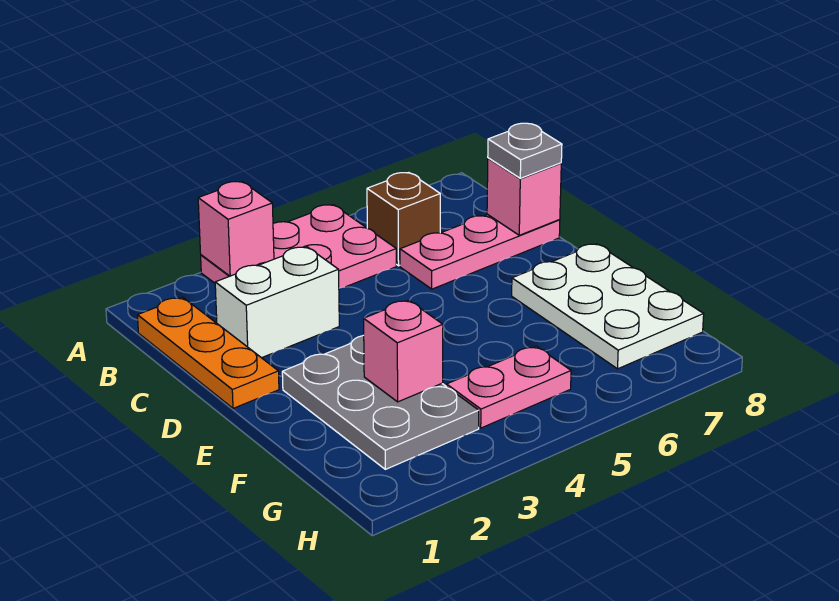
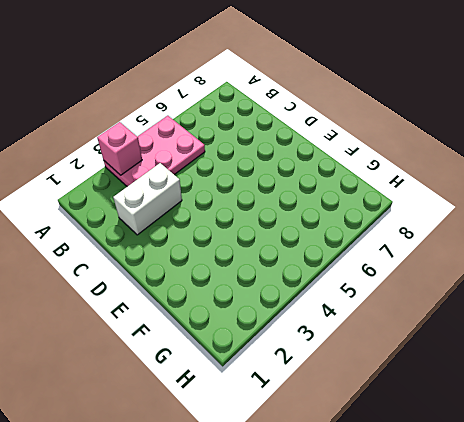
none -> orange 1x3 plate [138,297,279,408]
none -> brown 1x1 brick [367,173,440,266]
none -> pink 1x3 plate [400,214,560,289]

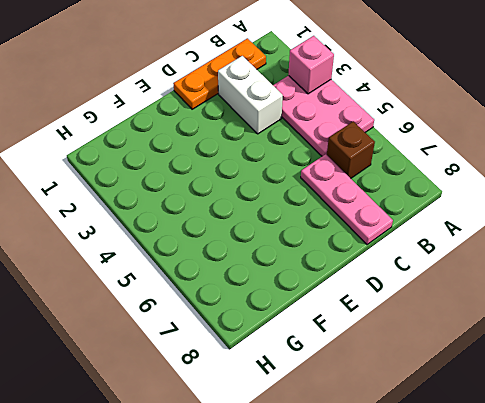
none -> grey 2x3 plate [282,335,479,469]
none -> white 2x3 plate [512,244,704,369]
none -> pink 1x2 plate [447,346,571,428]

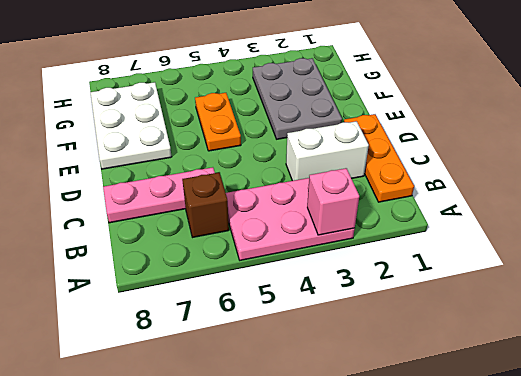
orange 1x2 plate [195,93,241,151] -> none
none -> pink 1x2 plate [447,346,571,428]
none -> pink 1x1 brick [487,158,561,235]
none -> pink 1x1 brick [364,300,443,402]

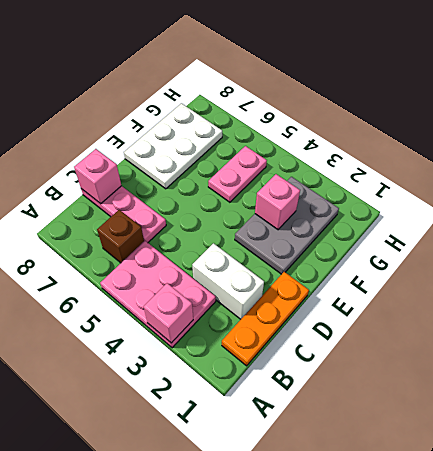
pink 1x2 plate [208,146,267,202] -> pink 1x2 plate turned to [447,346,571,428]
none -> grey 1x1 plate [488,123,562,178]

